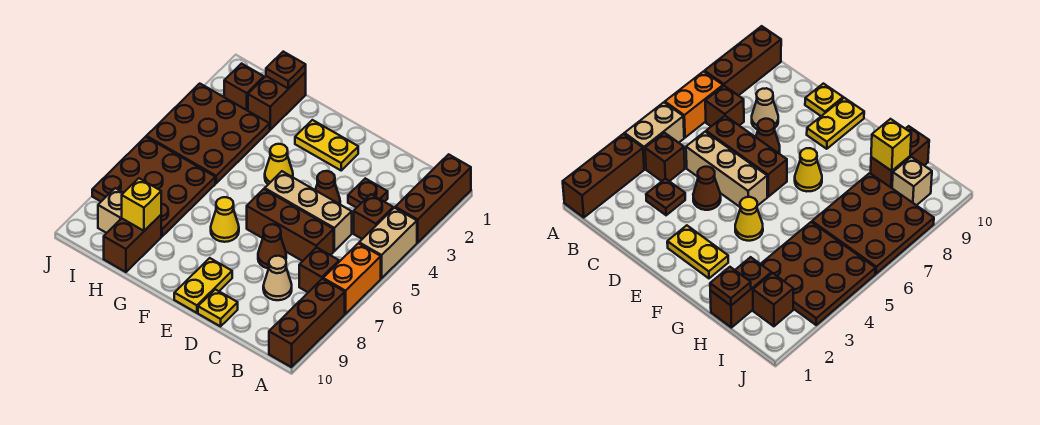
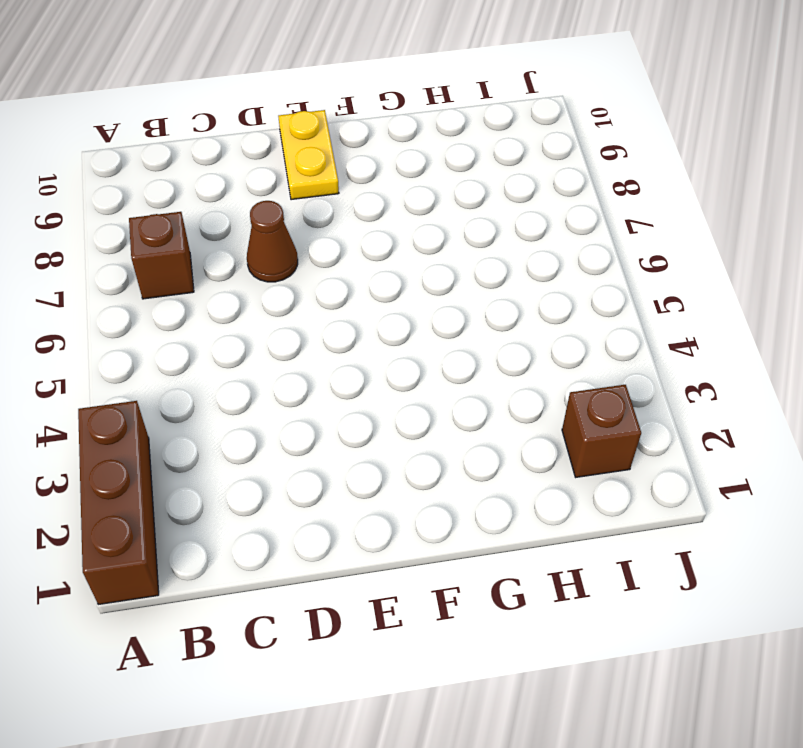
none -> tan 1x2 brick [359,208,417,278]
none -> orange 1x2 brick [323,243,381,314]
none -> brown 1x3 brick [269,279,345,367]

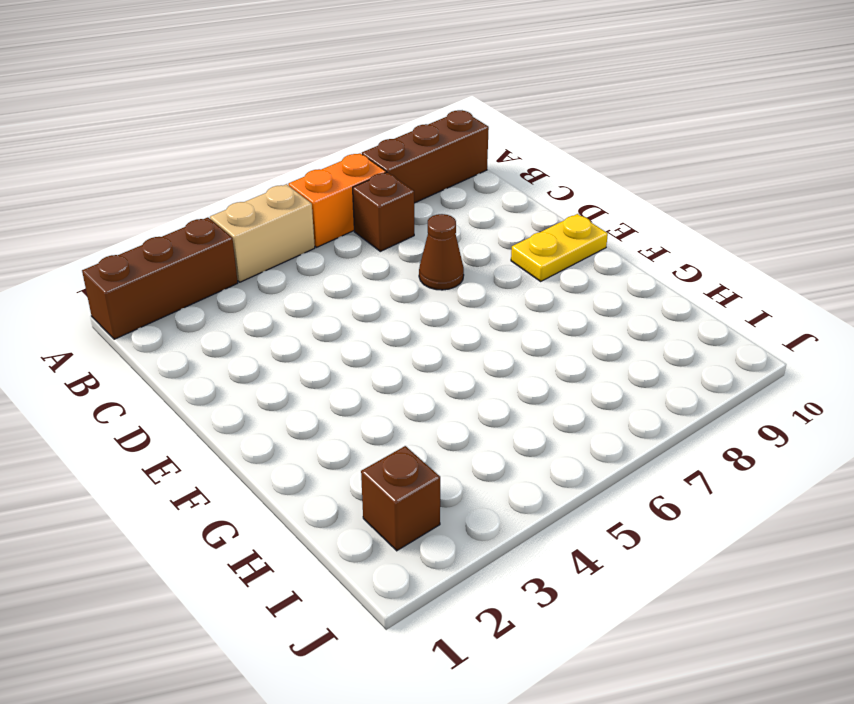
none -> brown 1x1 brick [354,194,393,239]
none -> brown 1x1 plate [348,178,388,208]
none -> tan 1x3 brick [265,171,352,251]

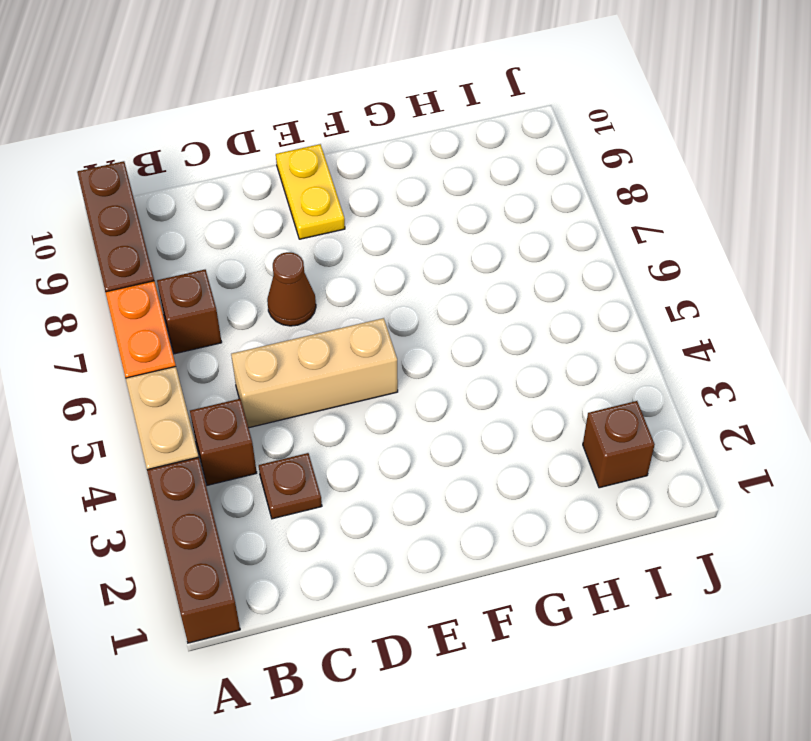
none -> brown 1x3 brick [247,189,334,261]
none -> tan 1x1 cone [263,256,292,300]
none -> brown 1x1 cone [315,171,340,204]

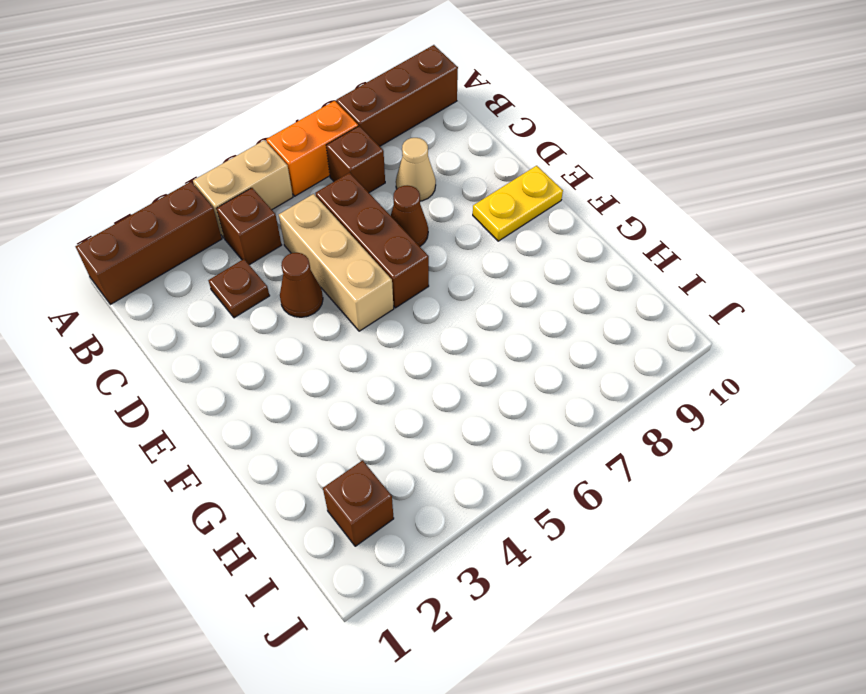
none -> yellow 1x1 plate [198,289,238,326]
none -> yellow 1x2 plate [295,120,358,170]
none -> yellow 1x1 cone [265,144,293,184]

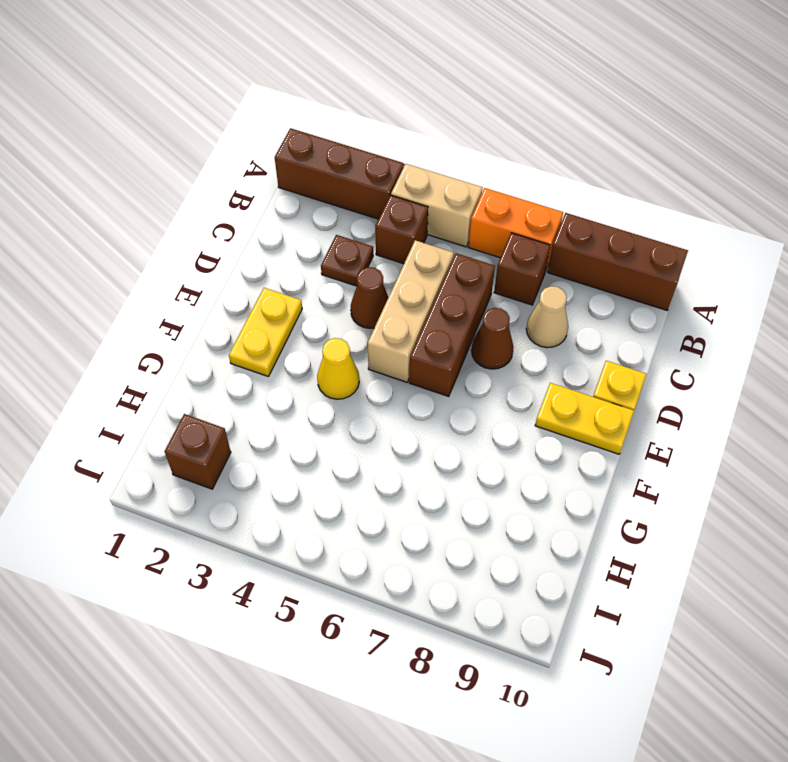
none -> yellow 1x1 cone [211,197,239,242]
none -> brown 1x2 brick [248,72,306,130]
none -> brown 3x3 plate [146,84,270,183]

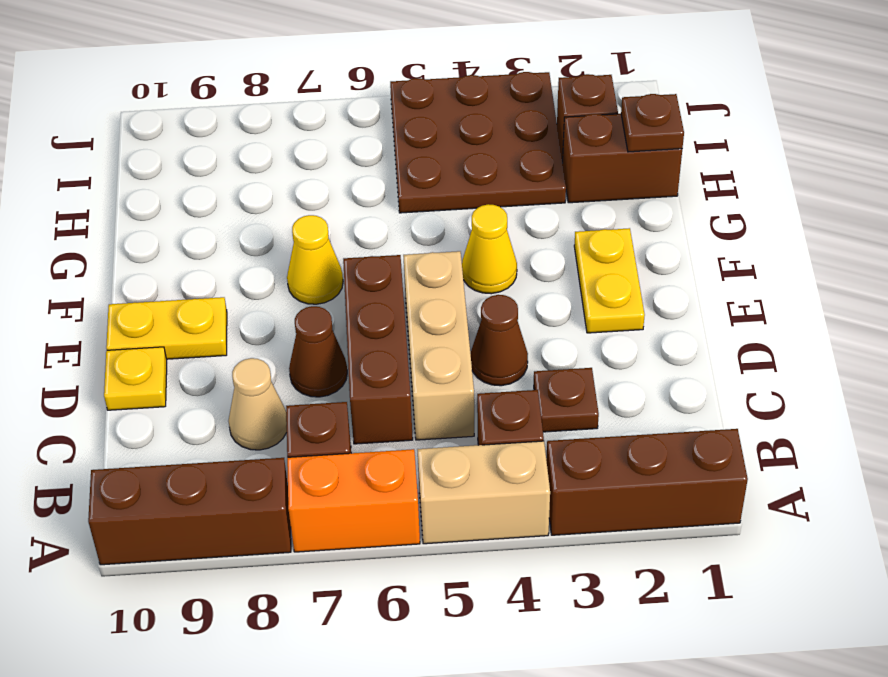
none -> brown 3x3 plate [92,137,215,236]
none -> brown 1x2 brick [104,215,161,272]
none -> tan 1x1 brick [98,188,123,233]

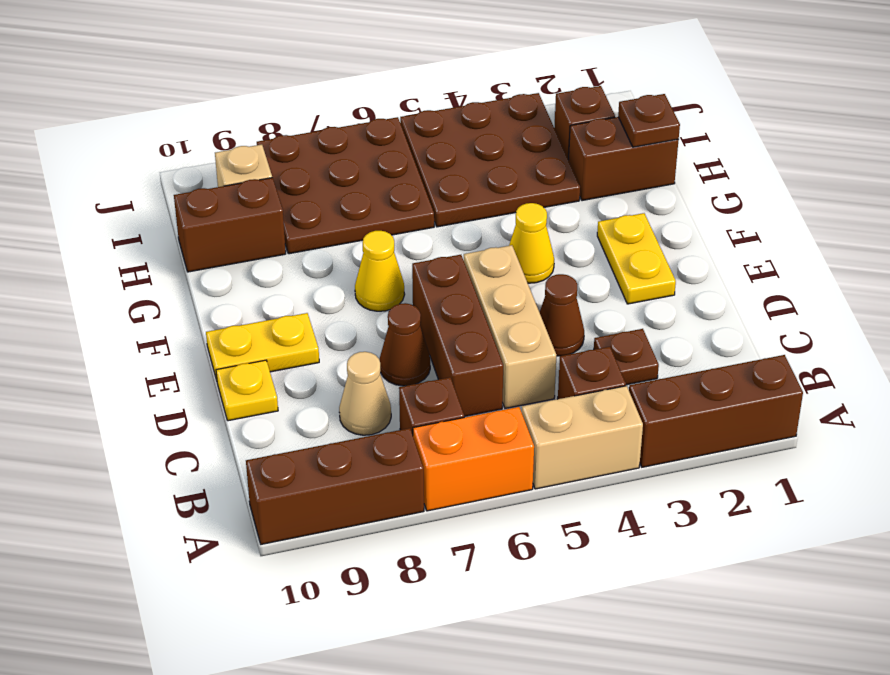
none -> yellow 1x1 brick [122,178,161,231]

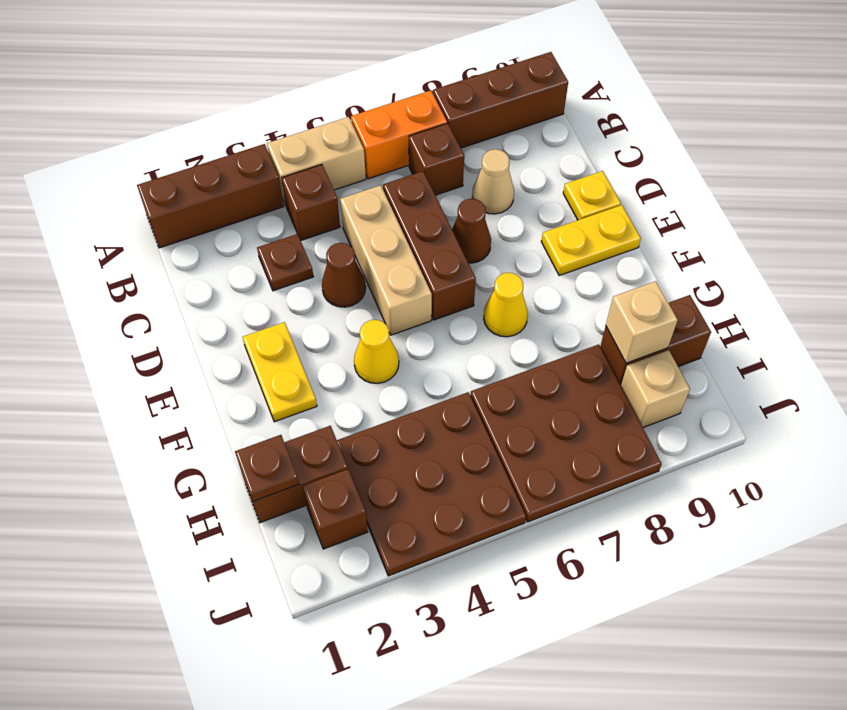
tan 1x1 brick [606,281,678,363] -> yellow 1x1 brick [122,178,161,231]

